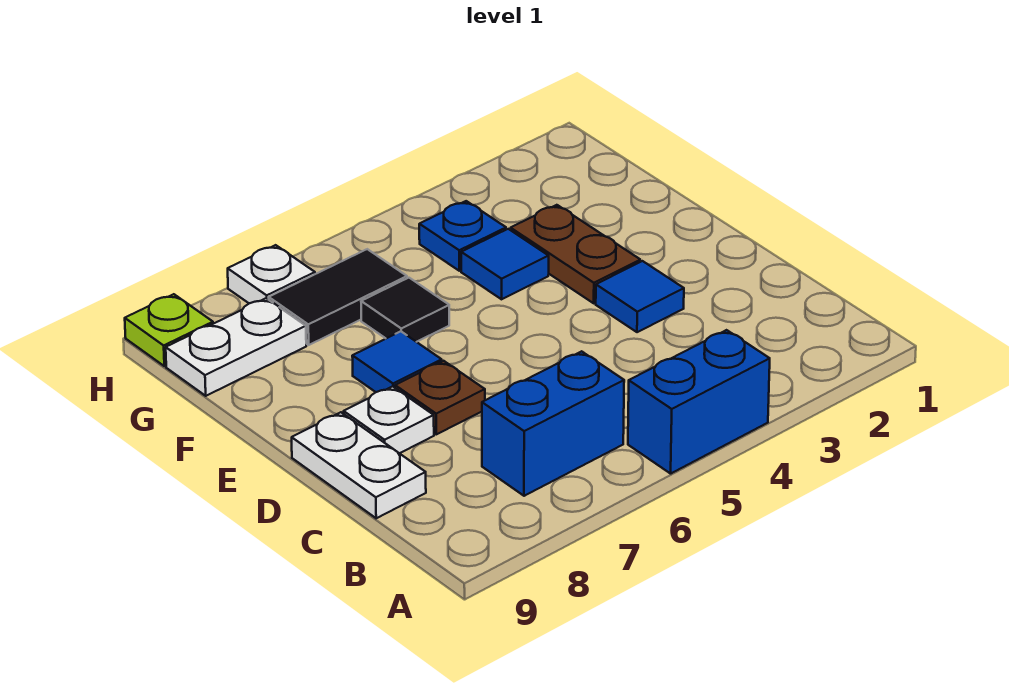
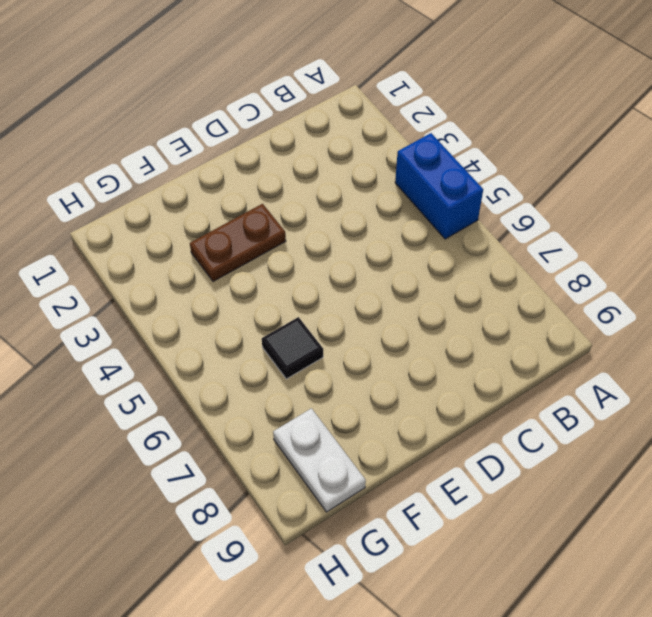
none -> blue 1x2 brick [482,351,624,496]
none -> white 1x2 plate [292,412,426,518]
none -> blue 1x1 tile [596,261,684,332]

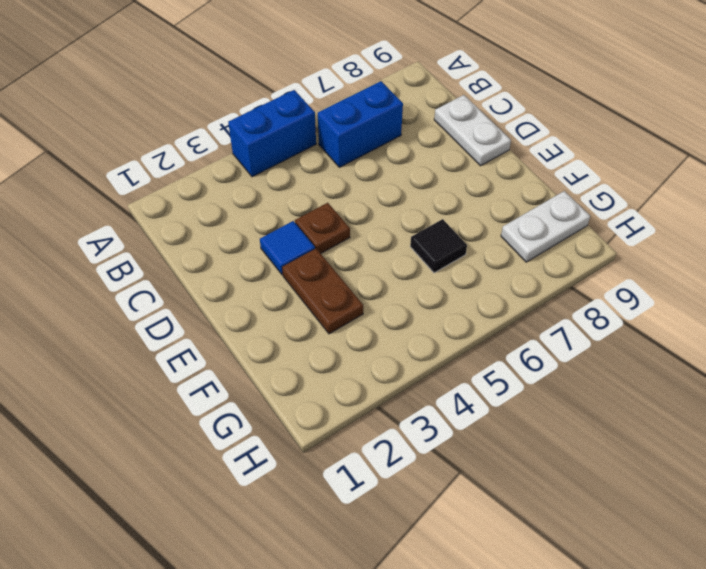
brown 1x1 plate [295,203,350,253] -> brown 1x1 plate moved to [395,361,485,434]
none -> white 1x1 plate [344,386,434,453]
none -> blue 1x1 tile [352,331,442,392]
none -> blue 1x1 tile [461,229,549,299]

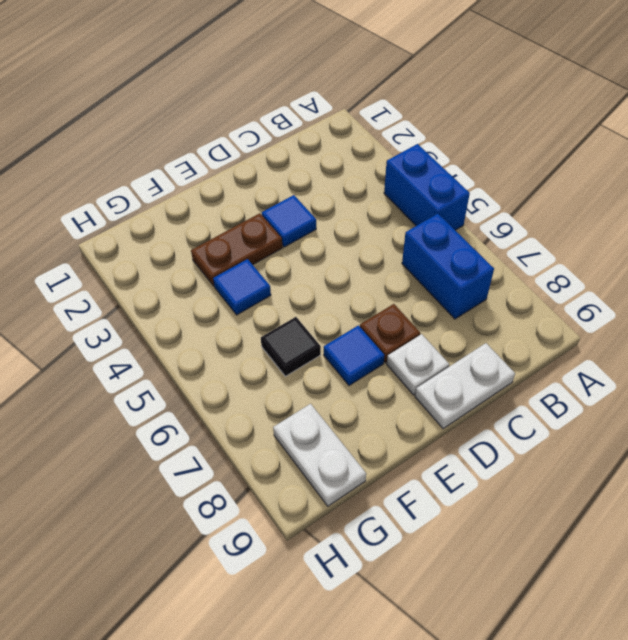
none -> blue 1x1 plate [419,201,506,271]
none -> black 1x2 tile [269,249,407,345]
none -> white 1x1 plate [228,245,315,303]

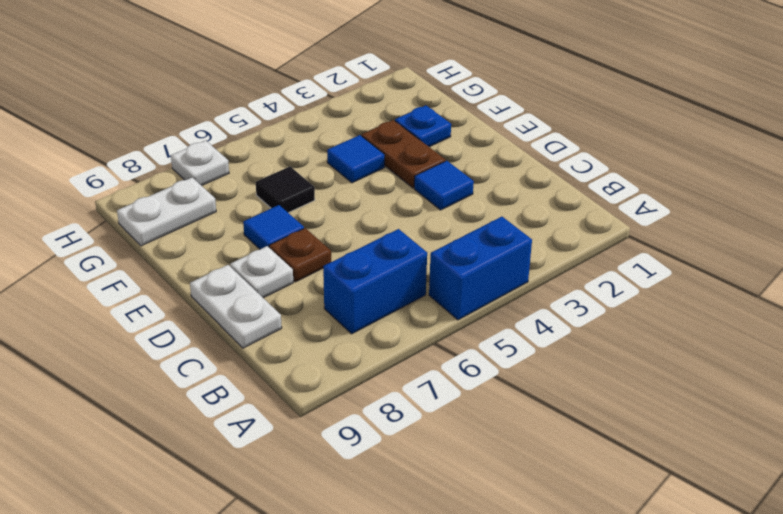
blue 1x1 plate [395,105,451,147] -> blue 1x1 plate moved to [419,201,506,271]
none -> black 1x2 tile [269,249,407,345]
none -> lime 1x1 plate [125,294,213,366]

